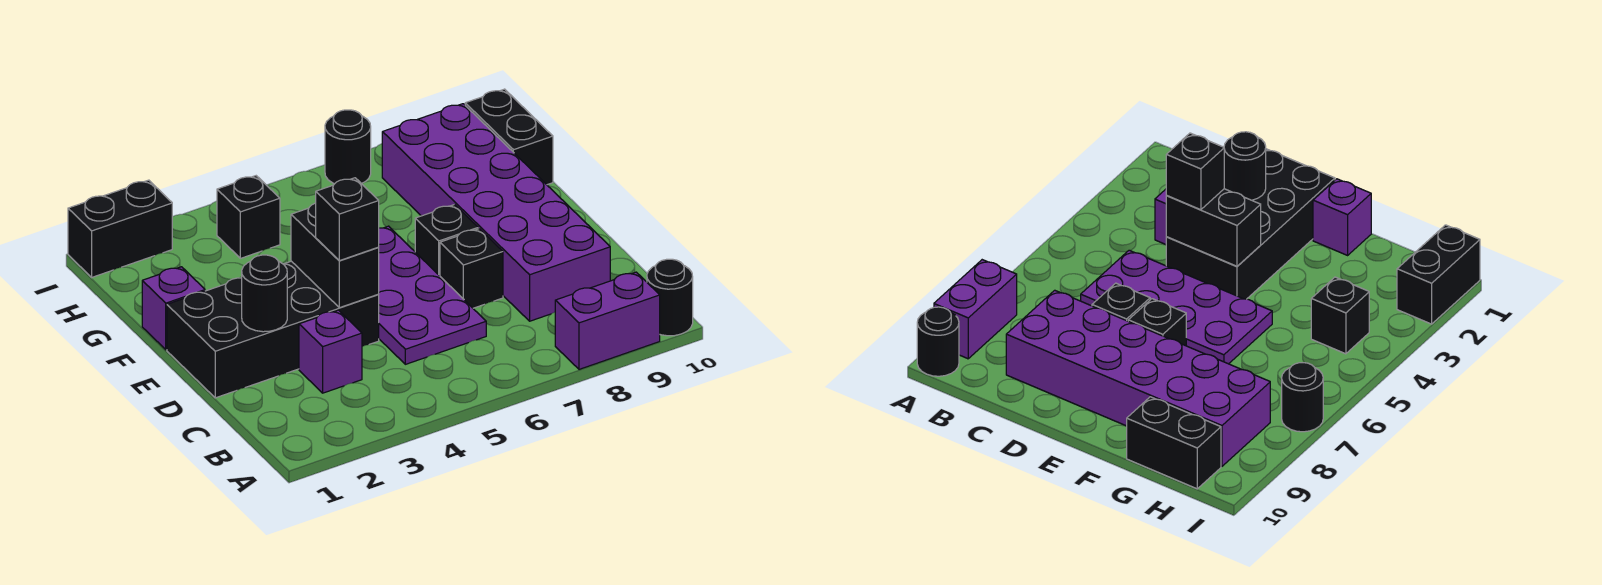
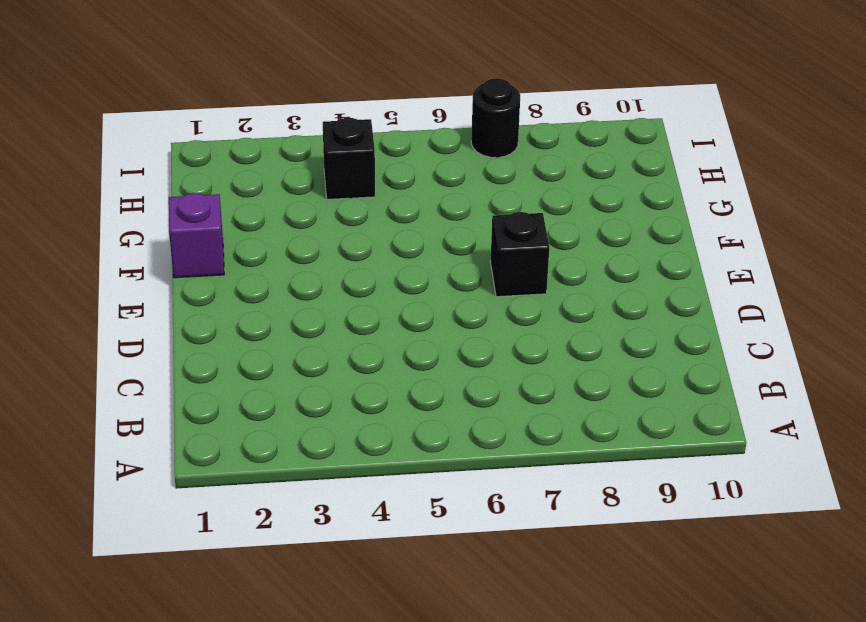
none -> purple 1x2 brick [555,272,660,369]
none -> black 1x1 round brick [647,259,693,336]
none -> purple 1x1 brick [299,310,362,393]

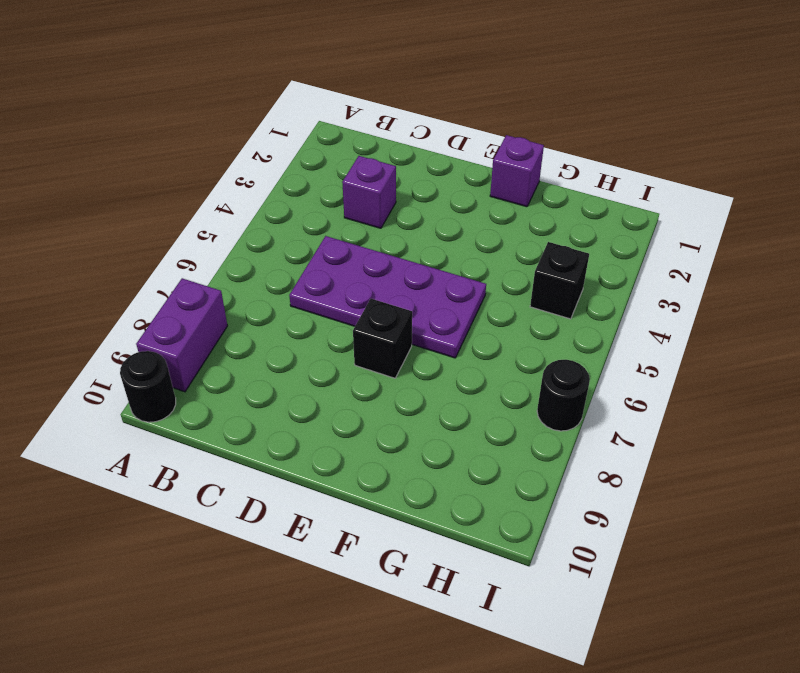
none -> purple 2x6 brick [382,104,610,321]
none -> black 2x4 brick [167,261,379,398]
none -> black 1x1 brick [440,229,503,308]

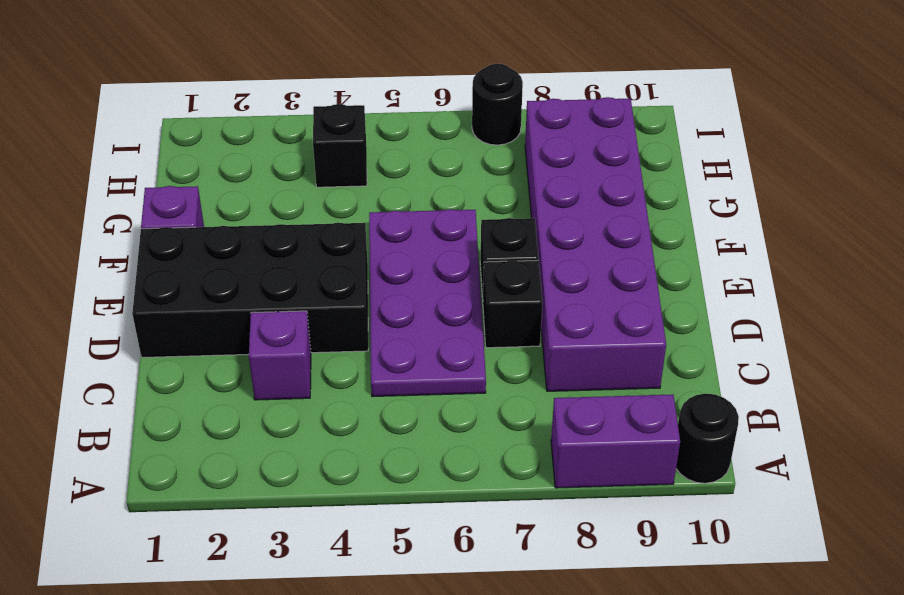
none -> black 1x2 brick [465,89,553,185]
none -> black 1x2 brick [68,180,172,277]
none -> black 1x1 round brick [242,255,287,332]

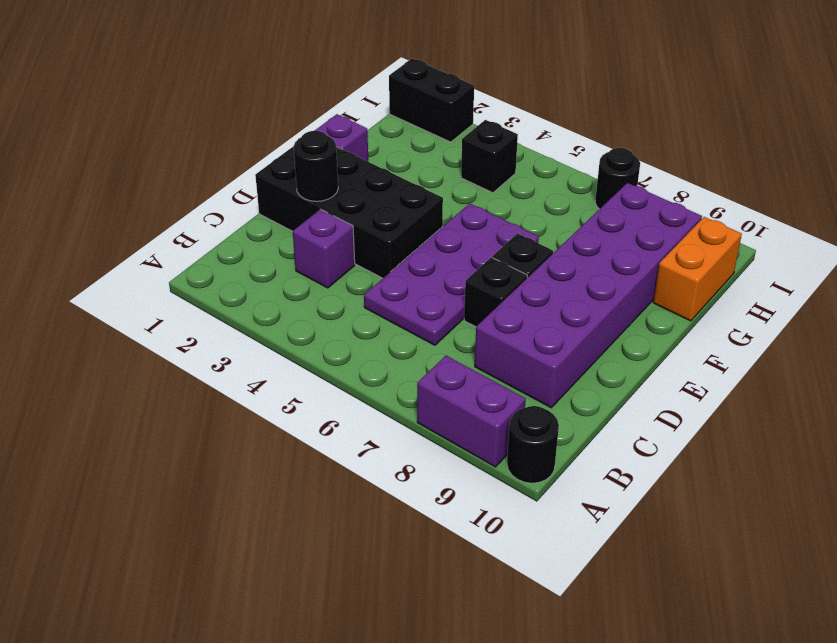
orange 1x2 brick [653,217,742,321] -> black 1x2 brick [465,89,553,185]
none -> black 1x2 brick [291,203,379,308]
none -> black 1x1 brick [316,178,379,261]

